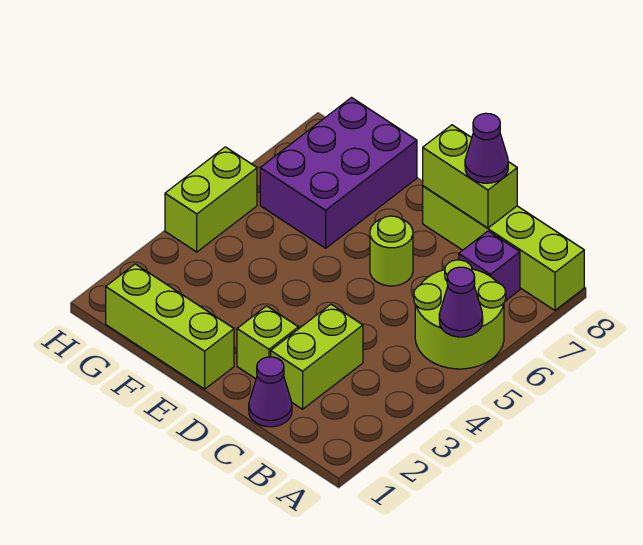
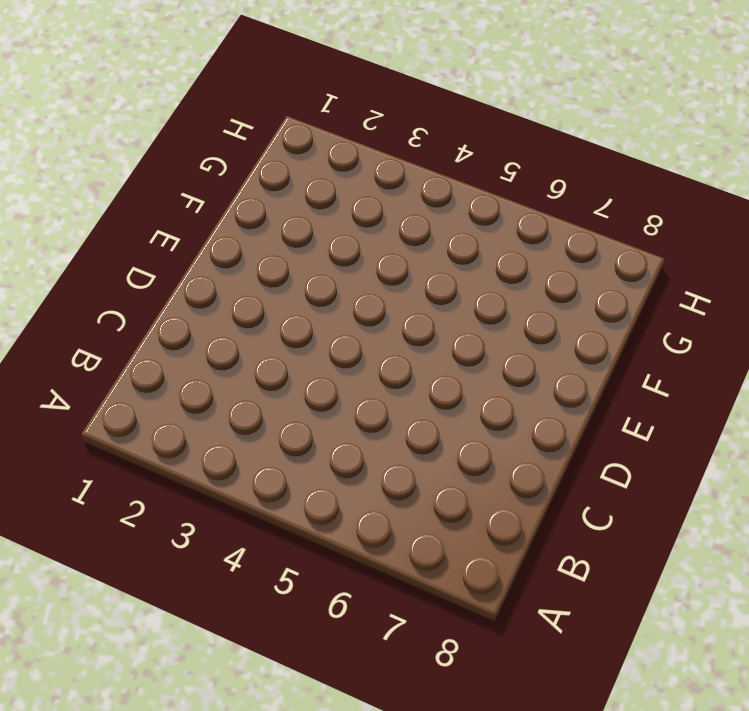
none -> lime 2x2 round brick [414,260,506,369]
none -> lime 1x4 brick [423,186,584,310]
none -> purple 1x1 brick [459,231,520,301]

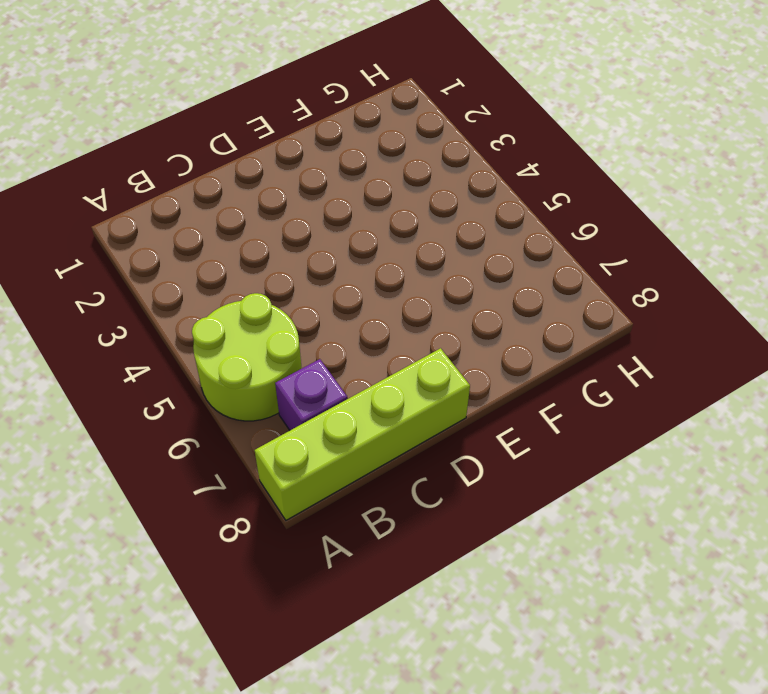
none -> purple 1x1 cone [249,357,292,427]
none -> lime 1x2 brick [271,304,363,409]
none -> lime 1x1 brick [237,306,298,379]

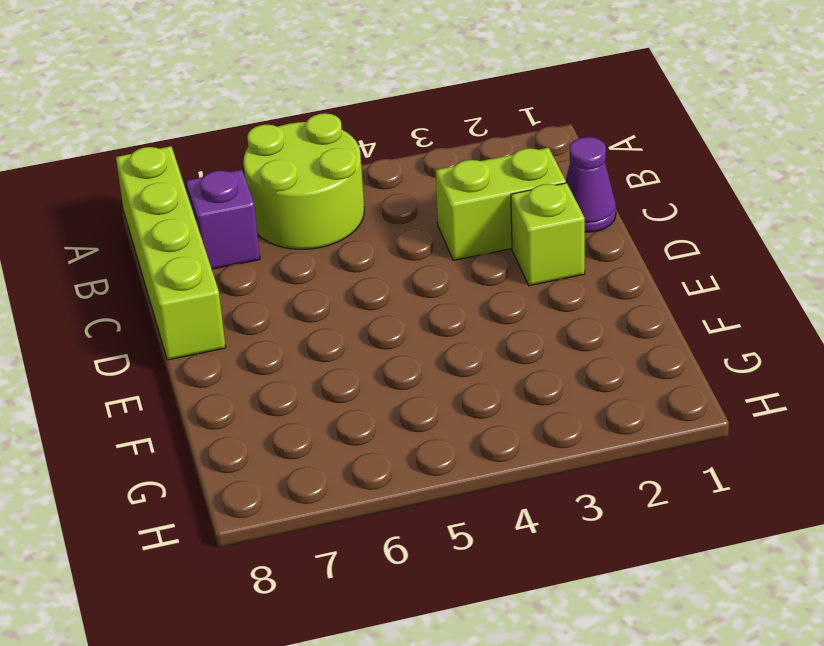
none -> lime 1x1 round brick [370,216,413,286]
none -> lime 1x3 brick [106,264,234,389]
none -> purple 2x3 brick [260,98,417,248]

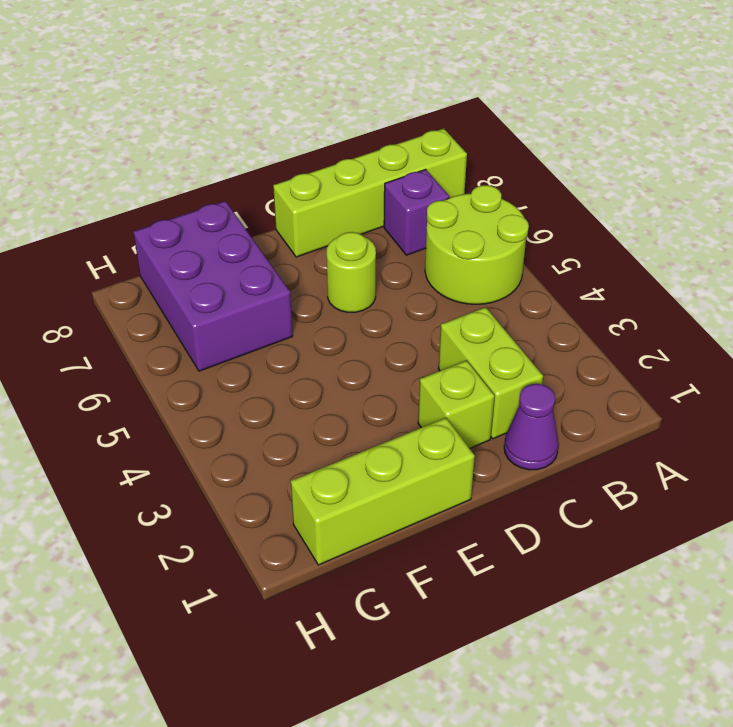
none -> lime 1x2 brick [165,147,257,252]
none -> purple 1x1 cone [439,267,483,337]
none -> lime 1x2 brick [423,125,517,228]

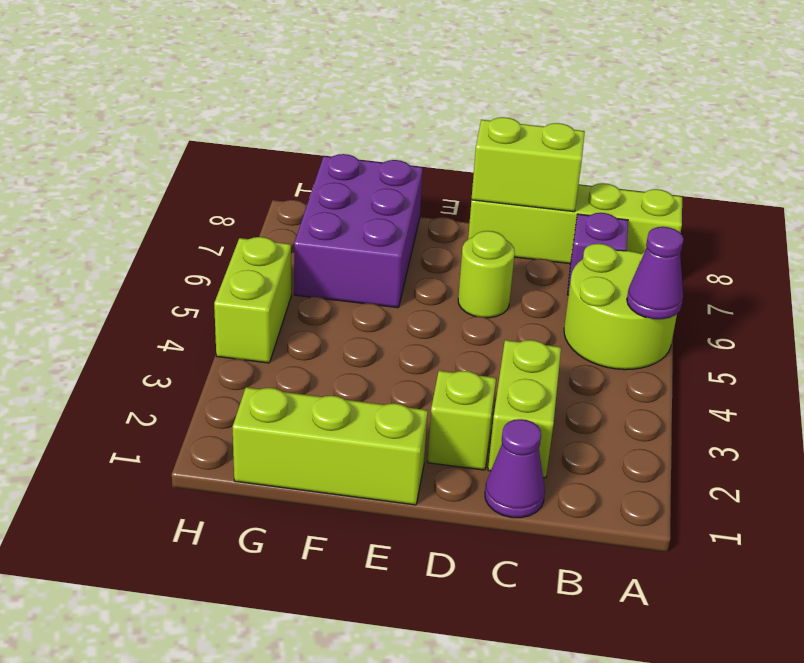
none -> purple 1x1 cone [465,113,508,183]

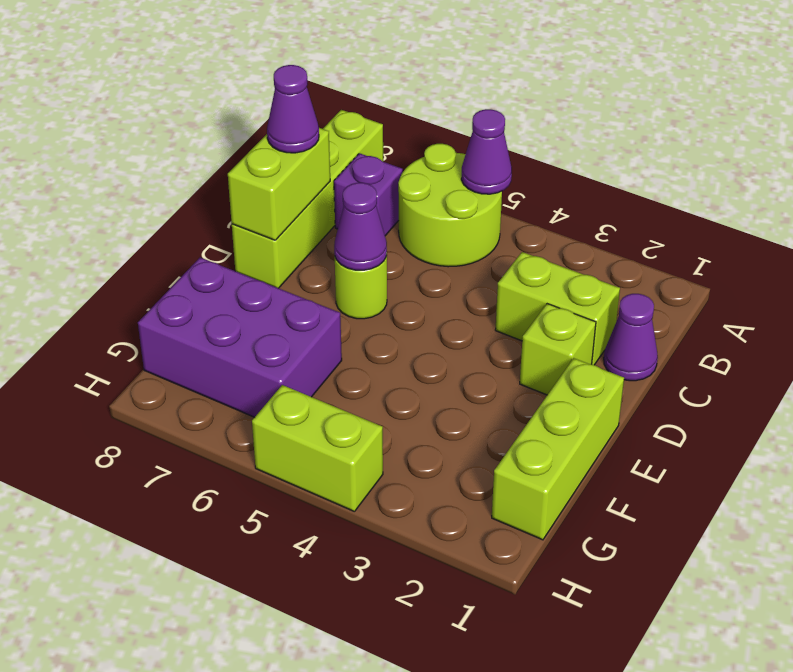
purple 1x1 cone [334,183,387,270] -> none

